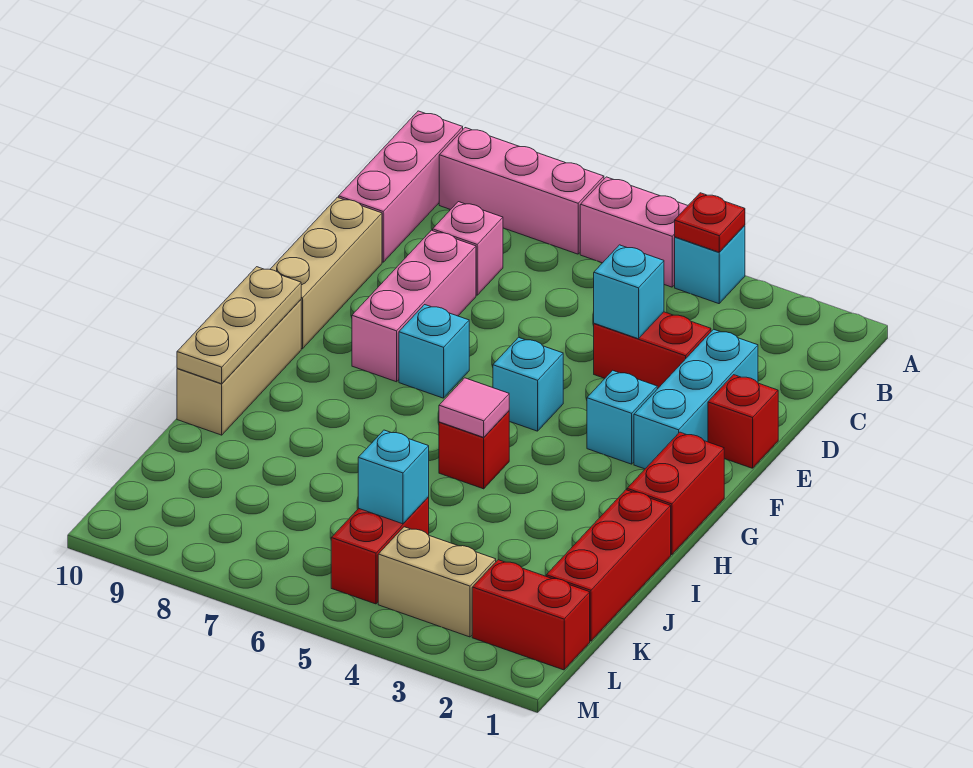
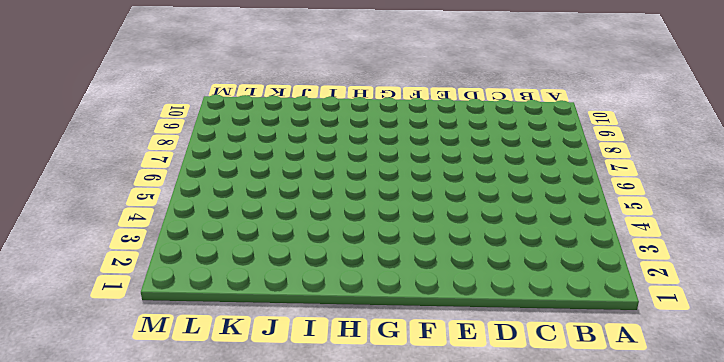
none -> cyan 1x1 brick [675,225,745,304]
none -> pink 1x2 brick [580,177,688,287]
none -> pink 1x3 brick [439,128,604,254]

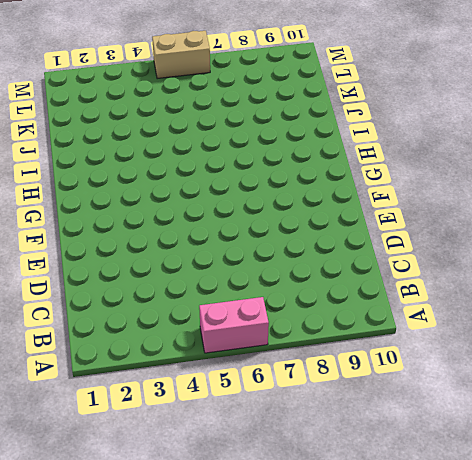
tan 1x2 brick [152,31,210,79] -> tan 1x2 brick moved to [378,527,496,637]
none -> cyan 1x1 brick [675,225,745,304]
none -> pink 1x3 brick [439,128,604,254]
none -> pink 1x3 brick [339,111,463,262]

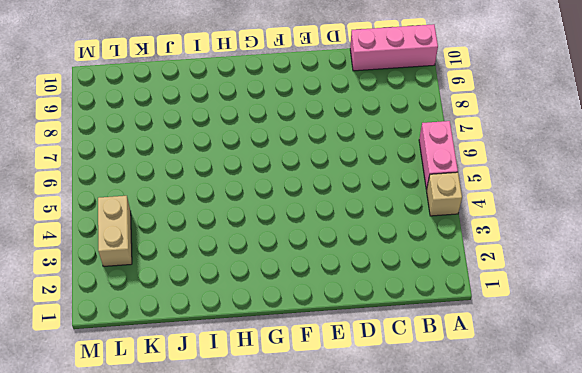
tan 1x1 brick [427,172,462,216] -> cyan 1x1 brick [675,225,745,304]
none -> pink 1x3 brick [439,128,604,254]
none -> pink 1x1 brick [433,202,503,295]
none -> cyan 1x3 brick [634,329,758,469]

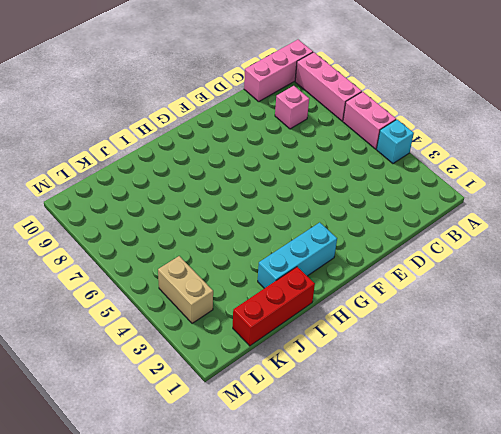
cyan 1x3 brick [258,222,337,288] -> cyan 1x3 brick moved to [634,329,758,469]
none -> red 1x2 brick [594,312,711,389]
none -> pink 1x3 brick [352,230,476,382]
none -> tan 1x3 brick [270,197,382,349]

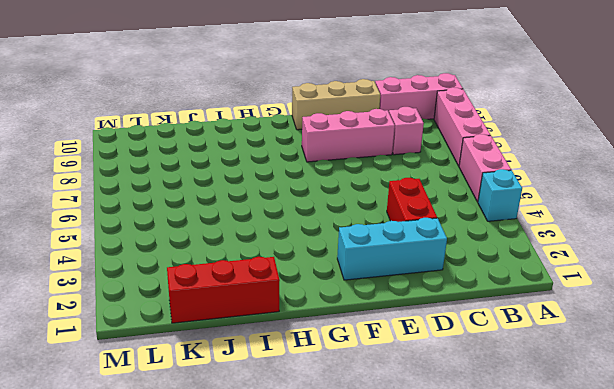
none -> red 1x1 brick [708,375,778,468]
none -> cyan 1x1 brick [587,370,657,464]
none -> cyan 1x1 brick [493,337,563,431]

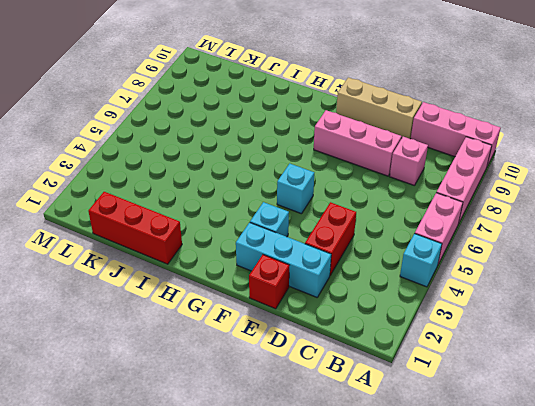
none -> cyan 1x1 brick [399,305,469,398]
none -> red 1x2 brick [627,432,724,555]
none -> tan 1x3 brick [177,300,301,435]

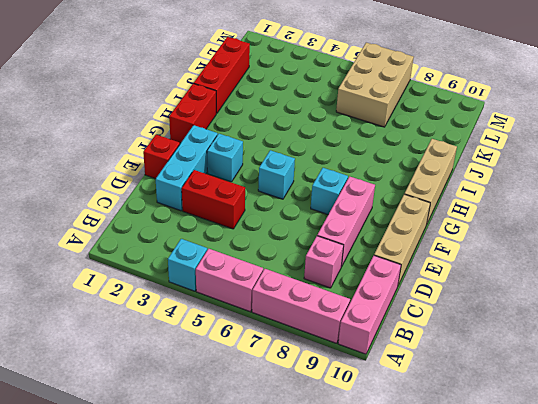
tan 2x3 brick [336,43,414,127] -> none
none -> red 1x1 brick [439,411,509,489]
none -> red 1x2 brick [331,497,429,604]
none -> red 1x2 brick [472,560,590,670]

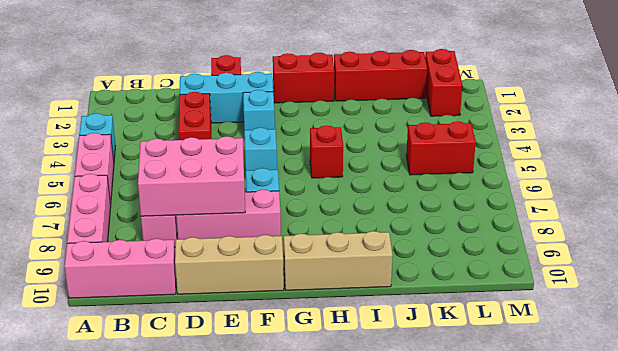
pink 2x3 brick [138,136,245,216] -> none
none -> tan 1x2 brick [378,527,496,637]
none -> red 1x1 plate [675,193,745,252]
none -> cyan 1x1 brick [594,245,664,339]

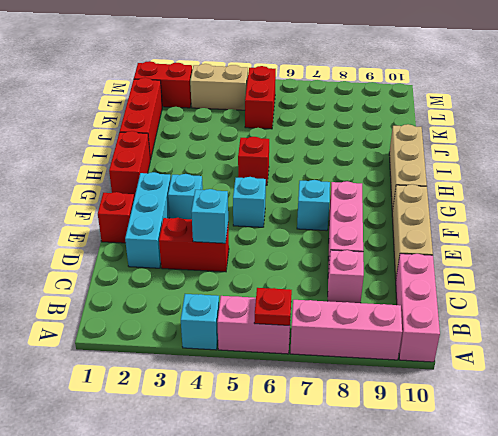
red 1x1 plate [254,288,292,325] -> red 1x1 plate moved to [675,193,745,252]
none -> tan 1x3 plate [177,267,301,384]
none -> pink 1x1 tile [439,378,509,437]
none -> cyan 1x1 brick [358,430,429,524]

